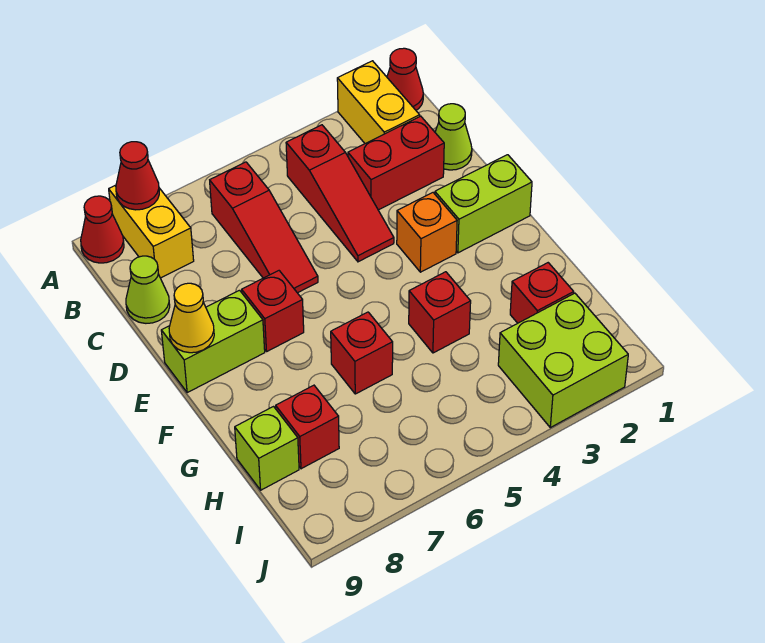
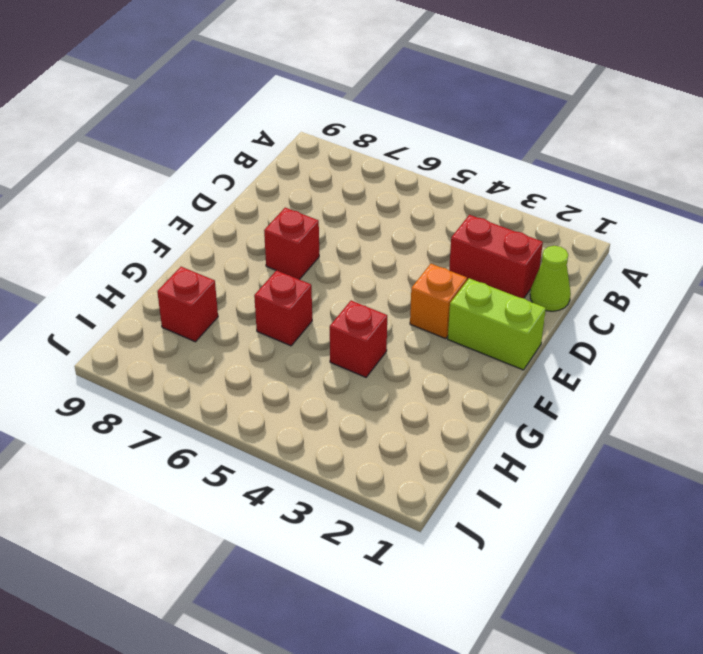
none -> red 1x1 cone [387,48,423,110]
none -> yellow 1x2 brick [337,61,420,143]
none -> yellow 1x2 brick [109,185,194,278]

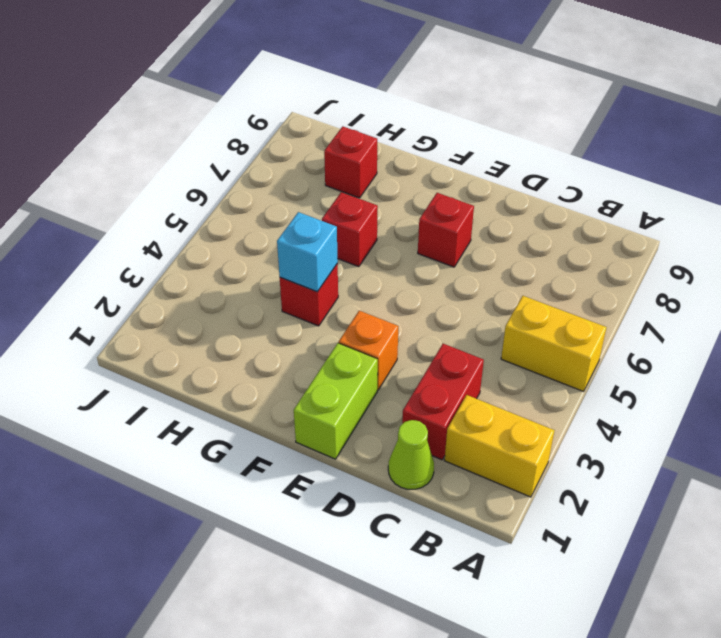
yellow 1x2 brick [501,296,607,391] -> yellow 1x2 brick moved to [109,185,194,278]
cyan 1x1 brick [277,212,338,292] -> none
none -> red 1x1 cone [387,48,423,110]
none -> red 1x1 cone [81,196,124,263]
none -> red 1x3 slope [286,125,394,262]

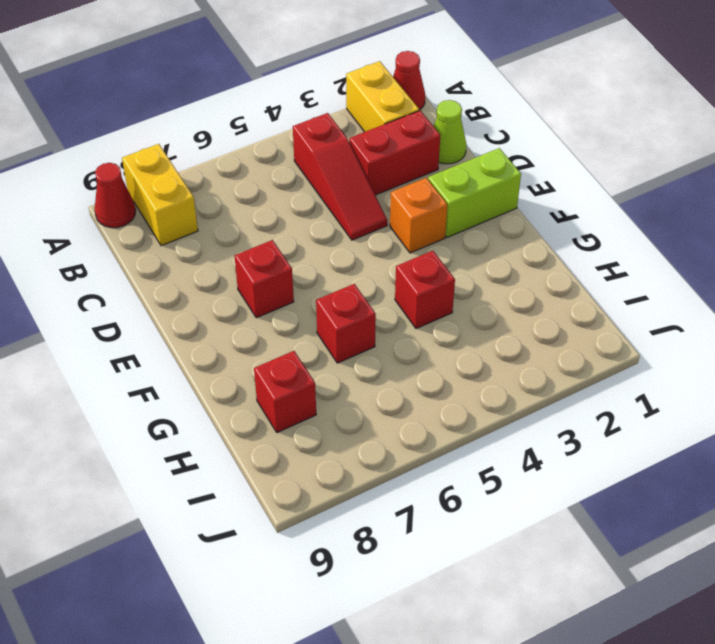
none -> red 1x3 slope [210,162,318,293]
none -> lime 1x1 cone [126,256,170,323]
none -> lime 1x2 brick [161,290,265,392]

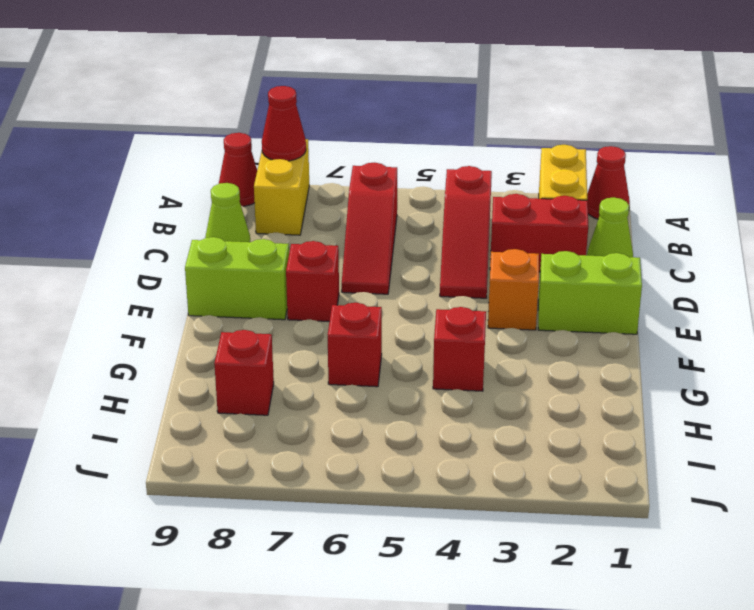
none -> red 1x1 brick [510,263,574,323]
none -> lime 1x1 brick [235,407,299,490]
none -> lime 2x2 brick [498,293,628,428]

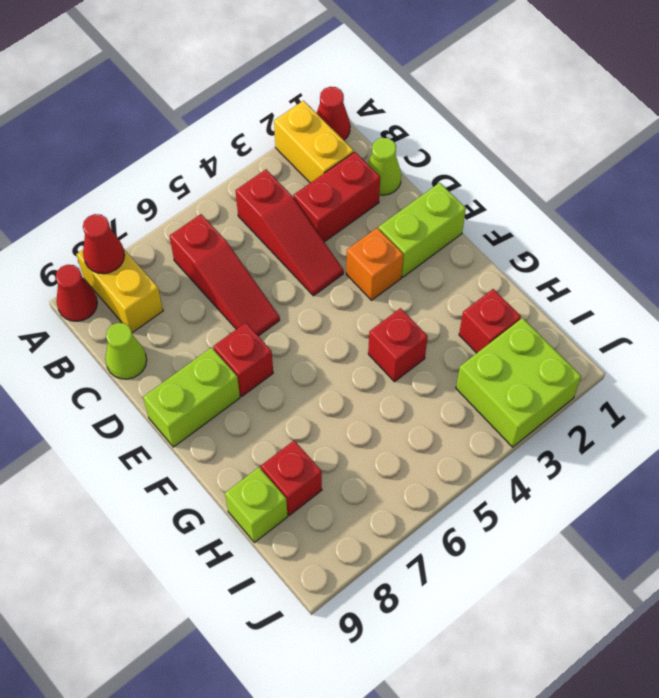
none -> red 1x1 brick [331,312,393,394]
none -> yellow 1x1 cone [169,283,214,353]

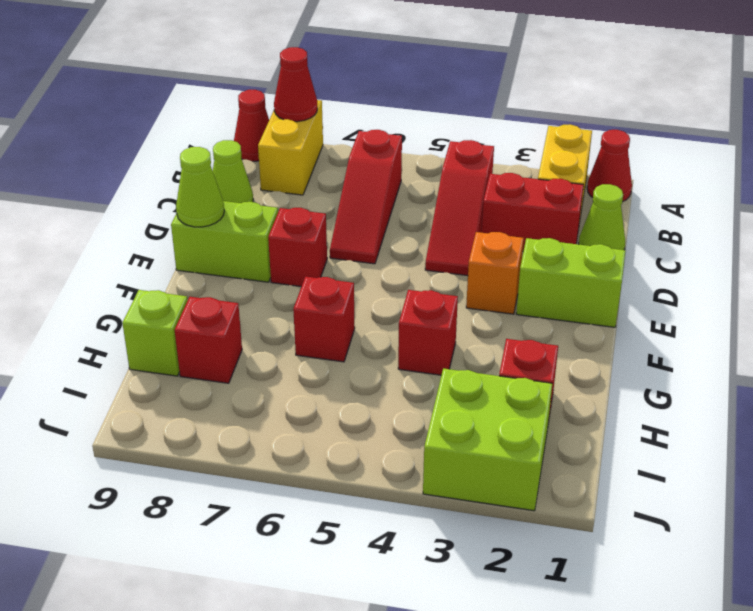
lime 1x1 cone [176,147,224,227] -> yellow 1x1 cone [169,283,214,353]

